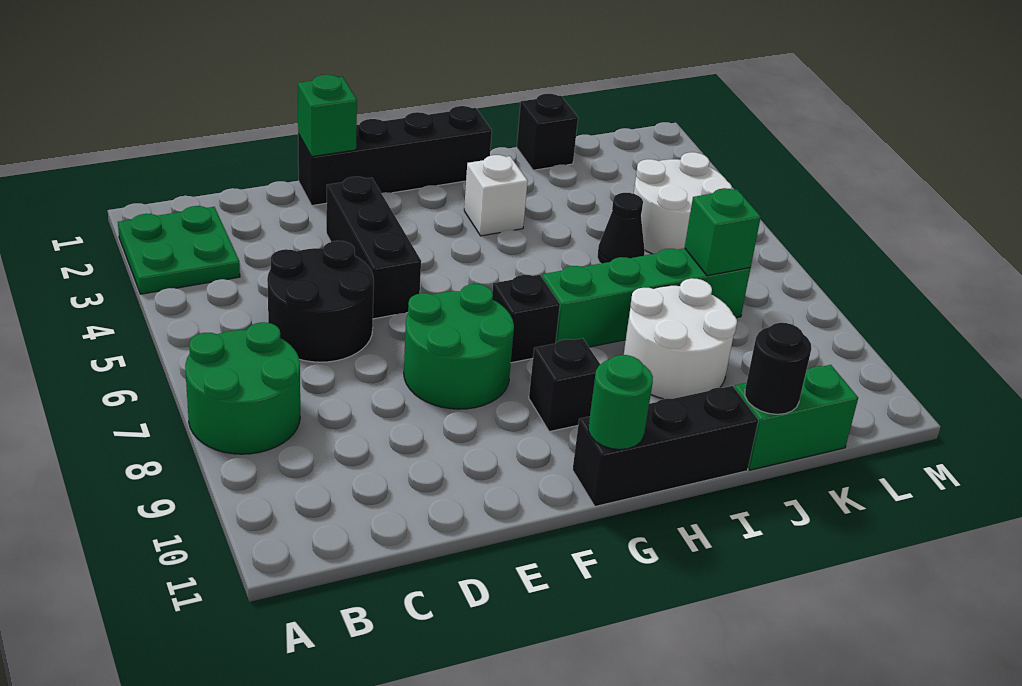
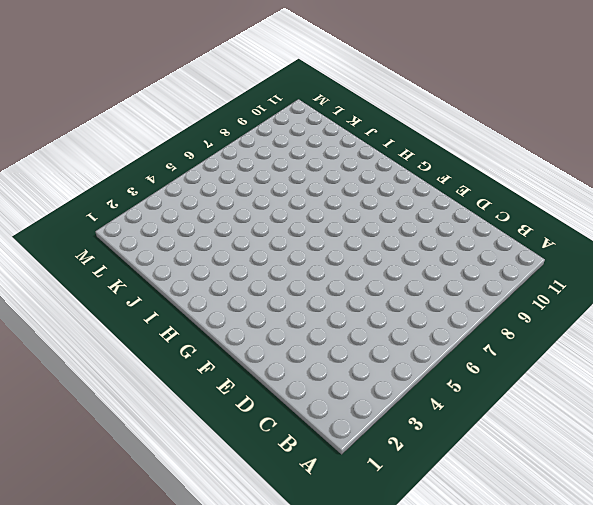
none -> green 2x2 plate [118,206,240,294]
none -> green 2x2 round brick [185,322,300,454]
none -> black 2x2 round brick [267,241,374,362]

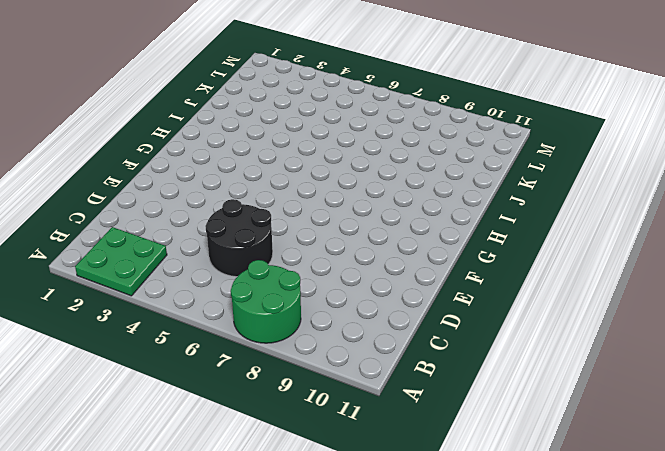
none -> black 1x4 brick [298,106,492,206]
none -> black 1x3 brick [326,177,421,319]
none -> green 2x2 round brick [404,284,514,409]

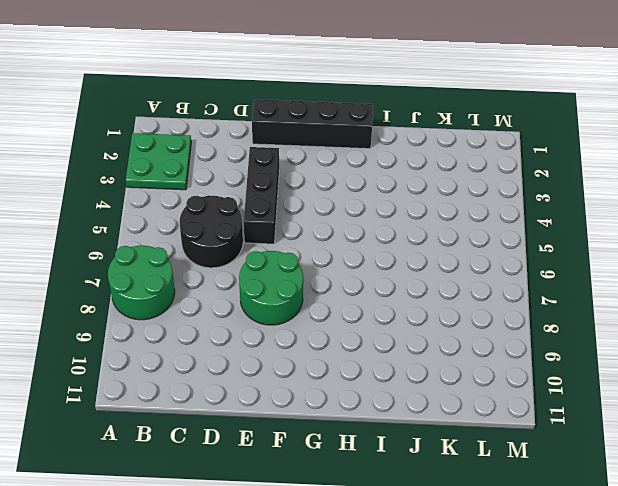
none -> black 1x1 brick [492,275,560,363]
none -> black 1x1 brick [529,338,600,432]
none -> black 1x3 brick [573,386,758,506]

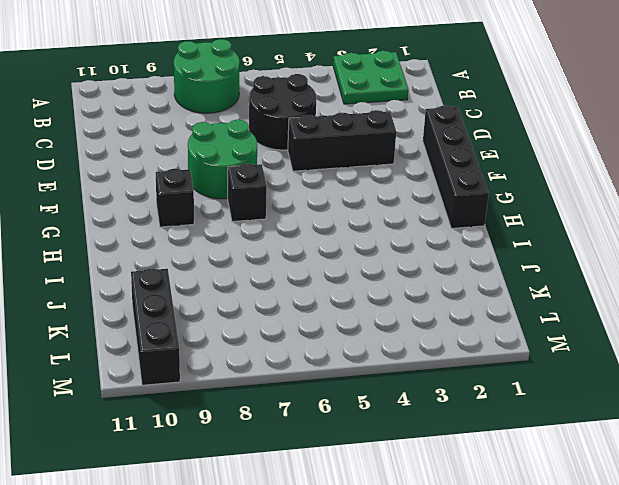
black 1x3 brick [131,269,180,385] -> black 1x3 brick moved to [573,386,758,506]
none -> white 1x1 brick [464,155,528,236]
none -> green 1x4 brick [542,248,751,347]
none -> white 2x2 round brick [624,278,737,399]

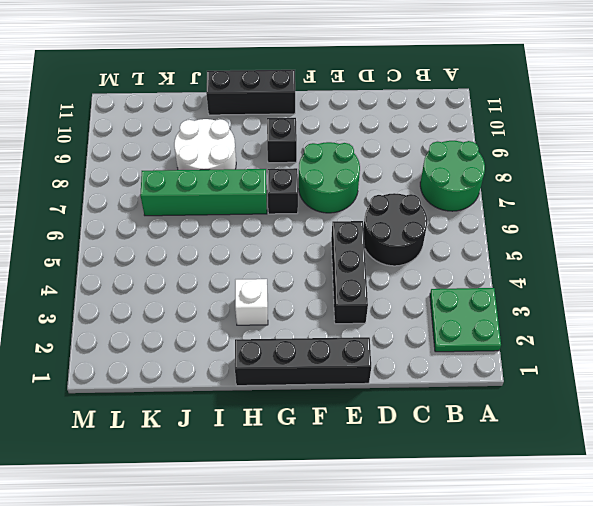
none -> black 1x1 brick [517,94,578,170]
none -> black 1x1 cone [597,193,645,263]
none -> green 1x2 brick [735,365,858,470]

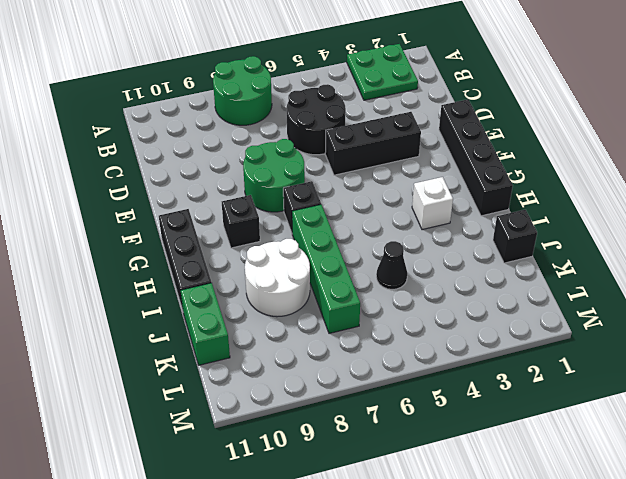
none -> white 2x2 round brick [634,152,732,254]
none -> green 1x1 brick [298,75,357,157]
none -> green 1x1 round brick [588,355,653,450]

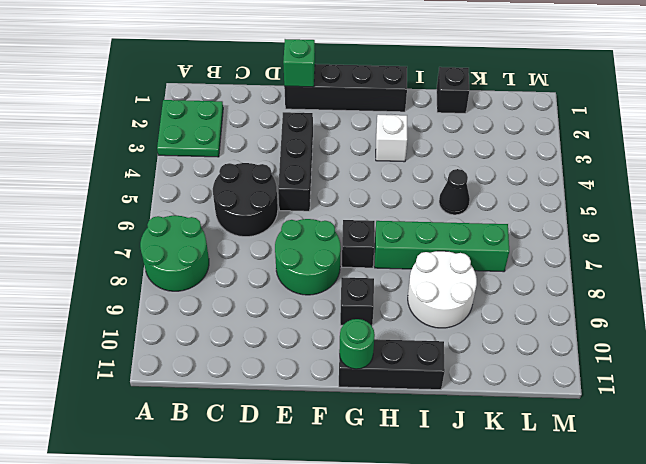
none -> green 1x2 brick [735,365,858,470]
none -> white 2x2 round brick [634,152,732,254]
none -> black 1x1 round brick [745,323,811,414]

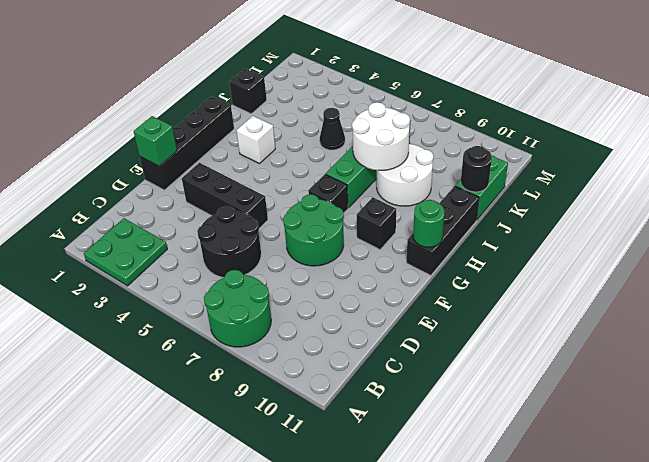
white 2x2 round brick [352,102,410,170] -> white 2x2 round brick moved to [634,152,732,254]
none -> green 1x1 brick [685,188,761,276]

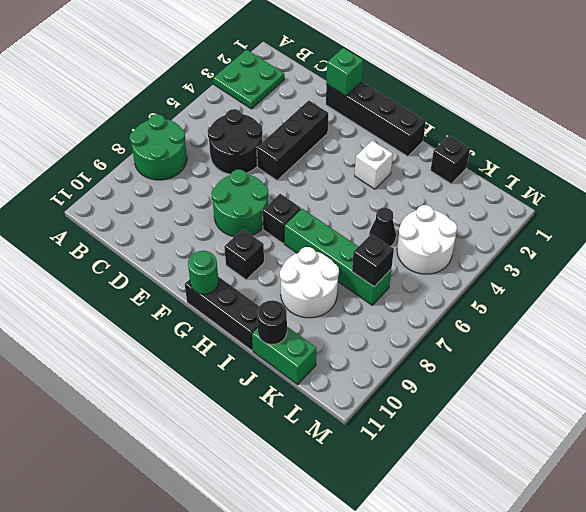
black 1x1 brick [352,234,394,287] -> green 1x1 brick [685,188,761,276]

